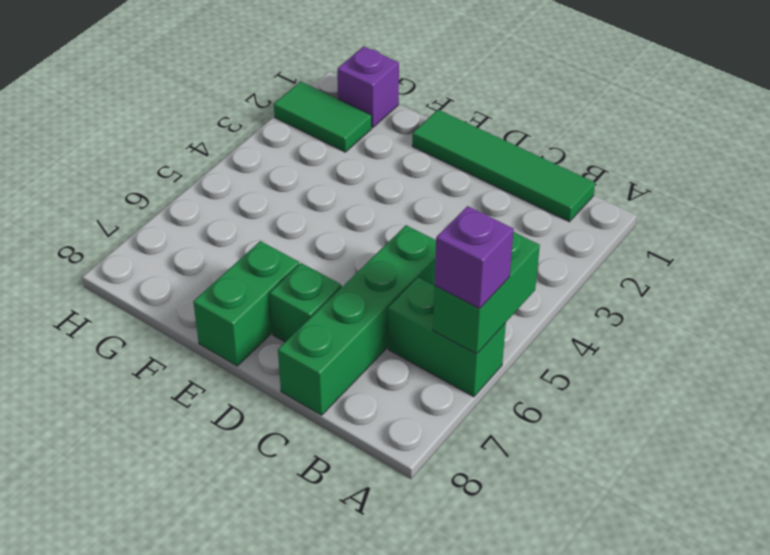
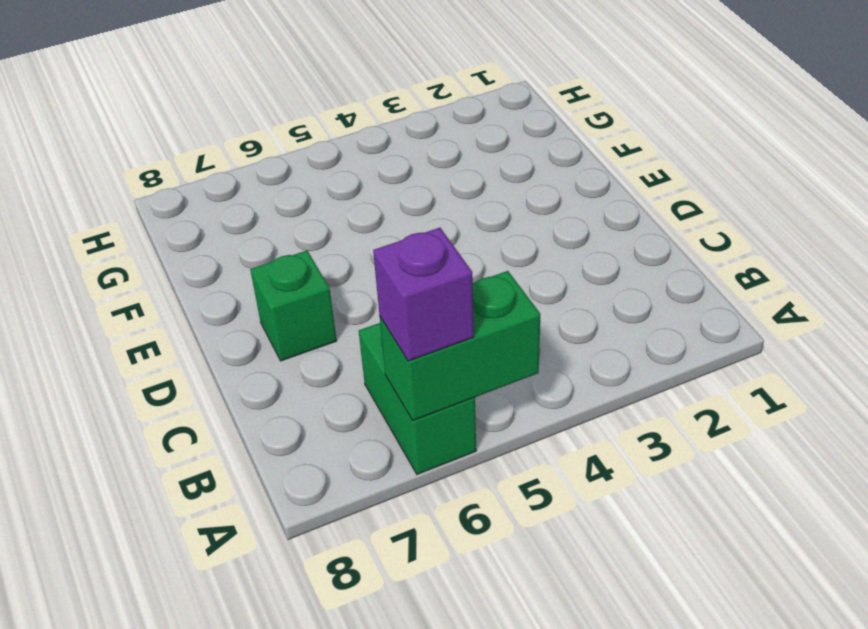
none -> green 1x4 tile [412,110,595,222]
none -> green 1x4 brick [278,225,436,415]

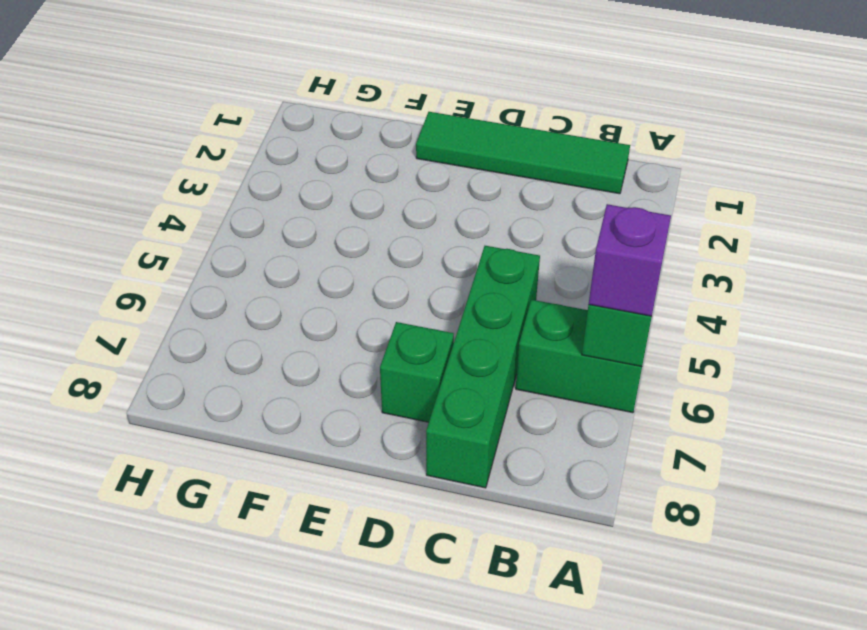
none -> green 1x2 brick [193,241,300,366]
none -> purple 1x1 brick [337,46,399,127]

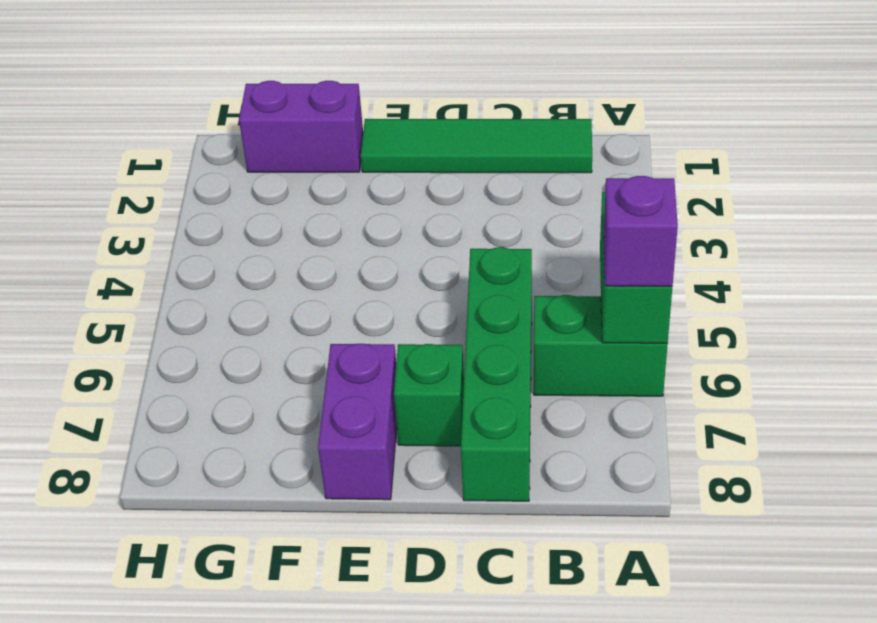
purple 1x2 brick [318,344,397,500] -> green 1x2 brick [193,241,300,366]
purple 1x2 brick [239,81,363,172] -> purple 1x1 brick [337,46,399,127]
none -> green 1x2 tile [274,82,372,152]

